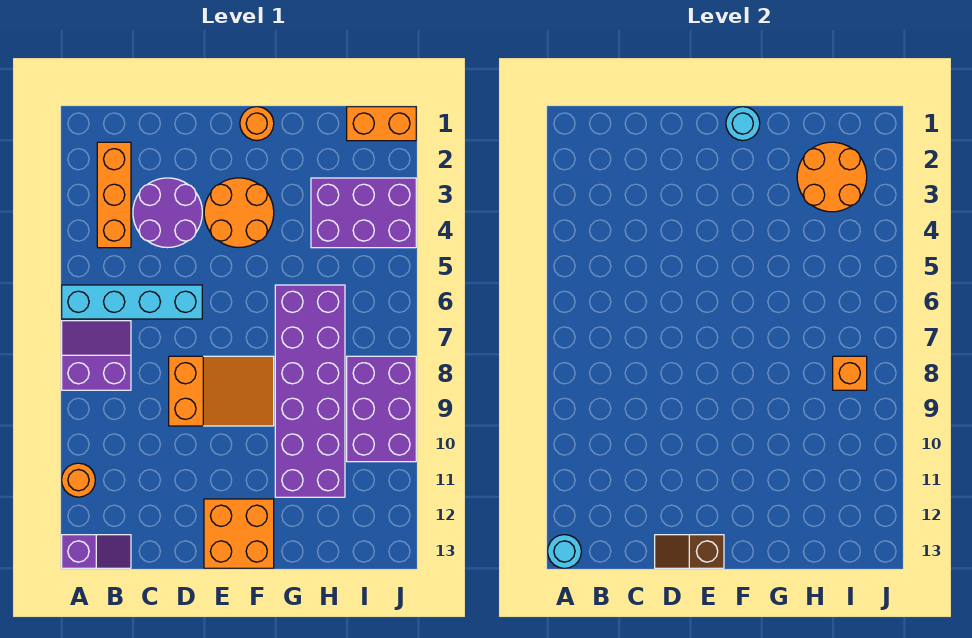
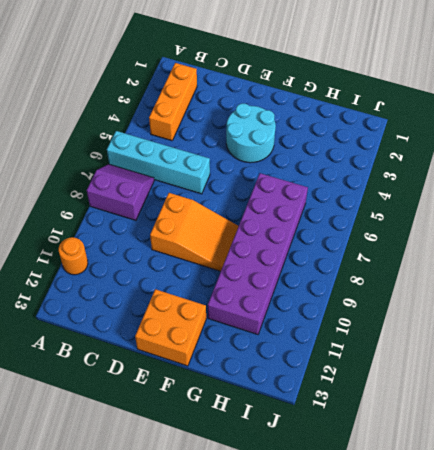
cyan 2x2 round brick [226,103,276,163] -> orange 2x2 round brick [204,178,274,247]
none -> purple 1x2 slope [62,535,131,568]
none -> purple 2x2 round brick [133,178,202,248]
none -> orange 1x1 round brick [240,107,274,140]

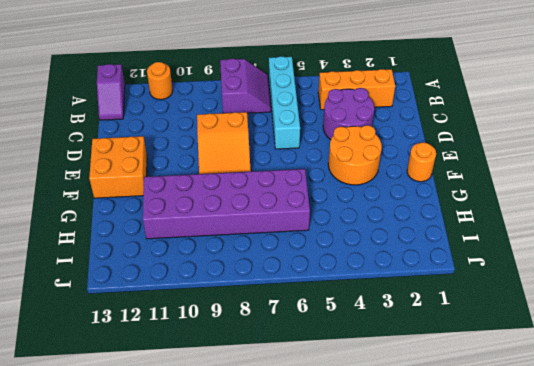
none -> purple 2x3 brick [311,178,416,248]
none -> orange 1x2 brick [347,107,416,141]
none -> purple 2x3 brick [347,356,416,462]

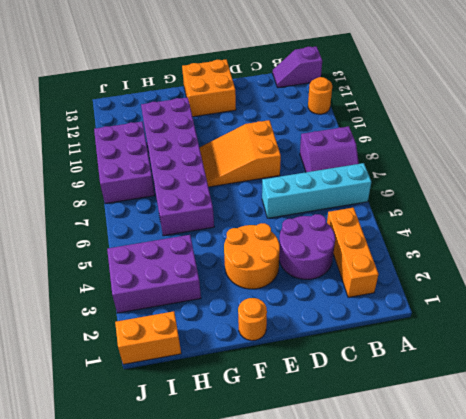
none -> cyan 1x1 round brick [548,535,581,568]
none -> brown 1x2 slope [655,535,724,568]
none -> cyan 1x1 round brick [726,107,760,140]

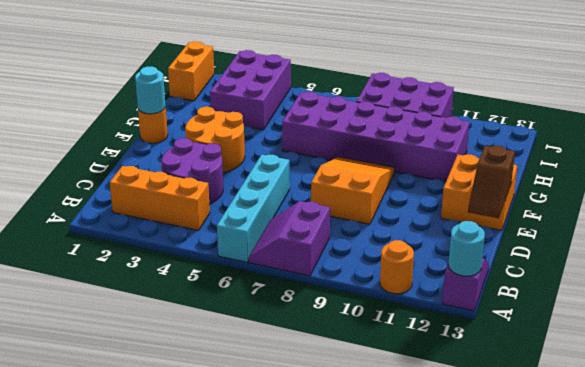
none -> orange 2x2 round brick [797,142,867,212]
none -> orange 1x1 brick [833,356,867,390]

